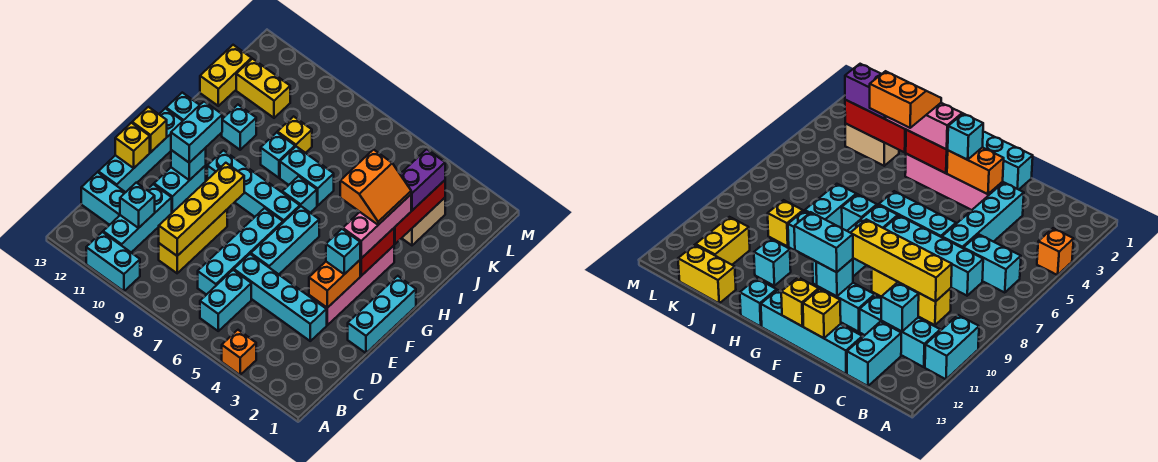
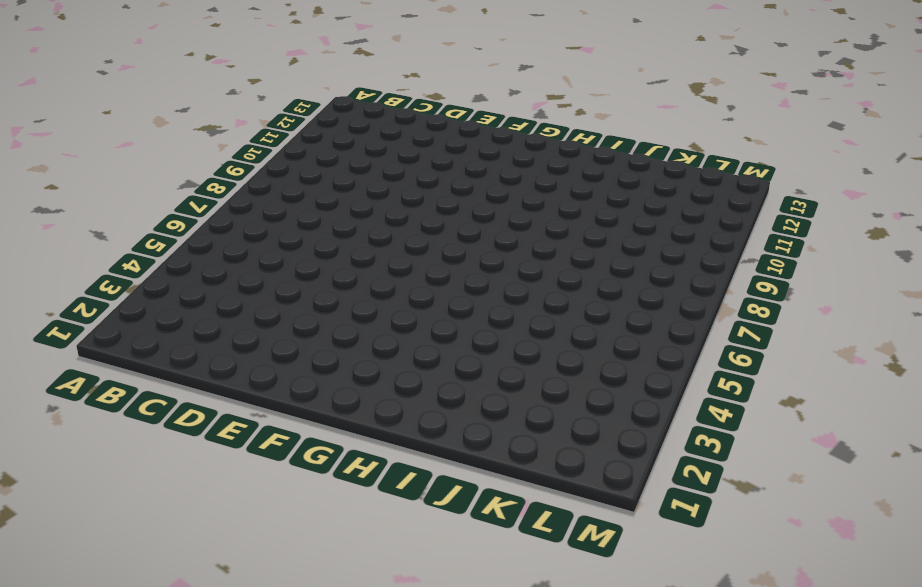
none -> orange 1x1 brick [222,330,256,375]
none -> cyan 1x2 brick [86,232,140,291]
none -> cyan 1x2 brick [200,270,251,331]
none -> cyan 1x3 brick [103,184,172,252]

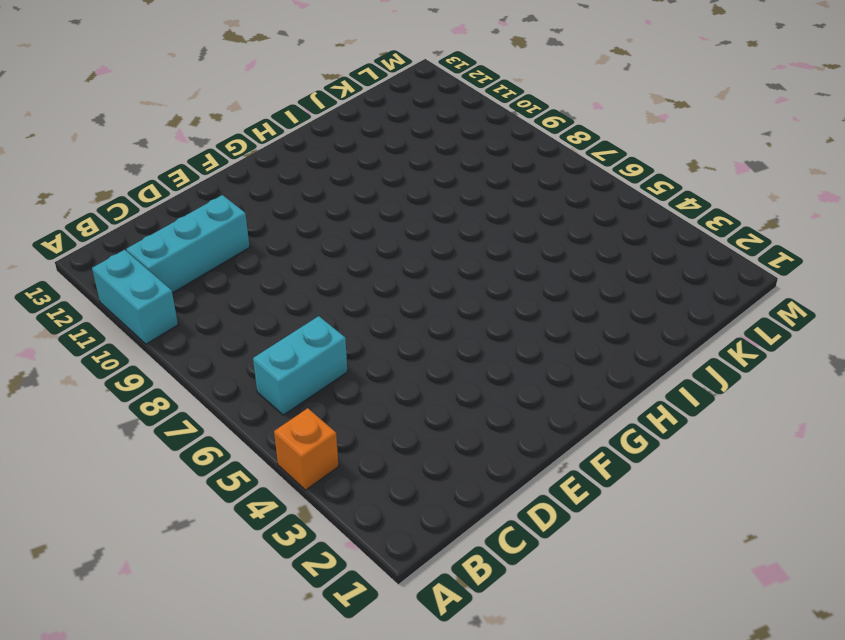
none -> cyan 1x4 brick [198,208,283,295]
none -> yellow 1x3 brick [159,210,227,273]
none -> cyan 1x2 brick [81,172,125,225]
none -> cyan 1x4 brick [234,254,327,341]

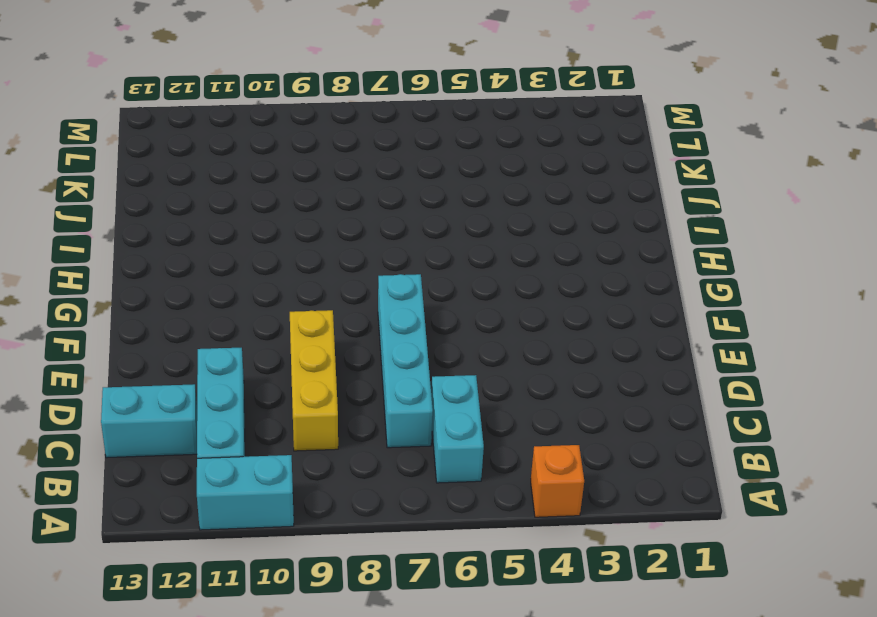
none -> cyan 1x4 brick [234,254,327,341]
none -> cyan 1x4 brick [98,108,182,192]
none -> cyan 1x3 brick [348,276,416,353]
none -> pink 1x4 brick [309,246,394,325]

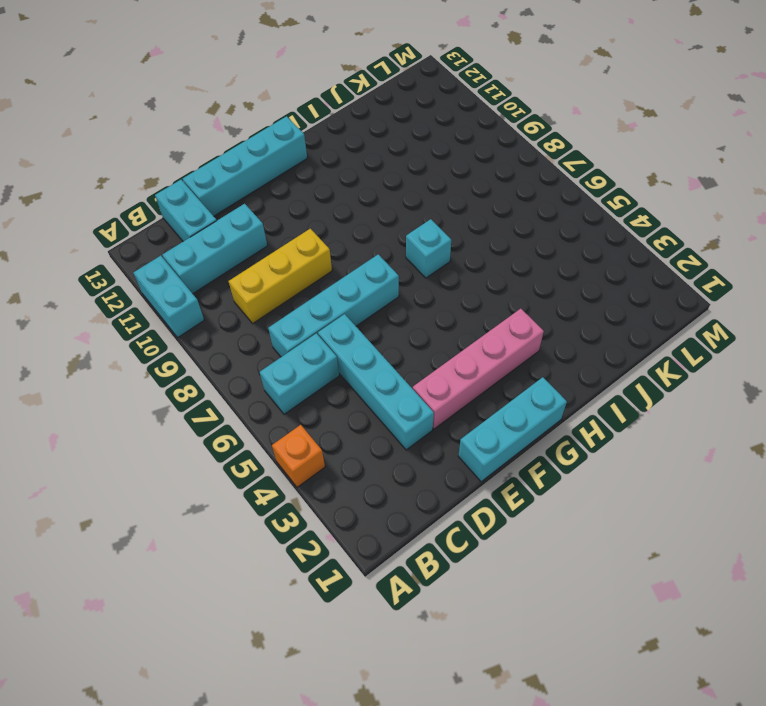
none -> cyan 1x3 brick [251,206,319,274]
none -> cyan 1x2 brick [154,165,206,213]
none -> cyan 1x4 brick [207,150,300,222]
none -> cyan 1x1 brick [166,93,199,121]

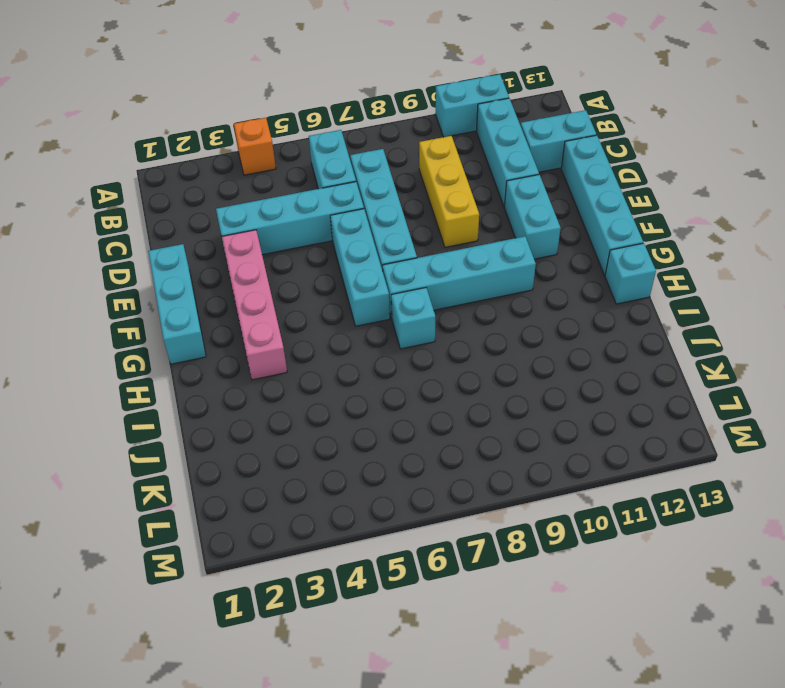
none -> cyan 1x2 brick [280,147,334,206]
none -> cyan 1x1 brick [261,132,295,178]
none -> cyan 1x1 brick [222,105,256,150]
none -> tan 1x2 brick [402,198,445,245]

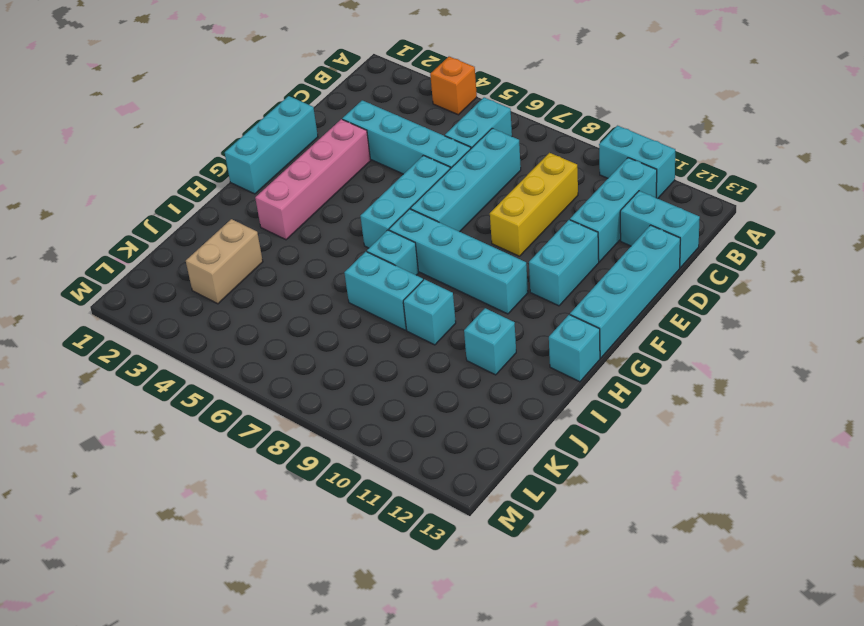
none -> yellow 1x1 brick [277,116,312,153]
none -> yellow 1x2 brick [200,45,252,106]
none -> yellow 1x2 brick [236,59,290,118]
none -> yellow 1x4 brick [159,163,244,256]

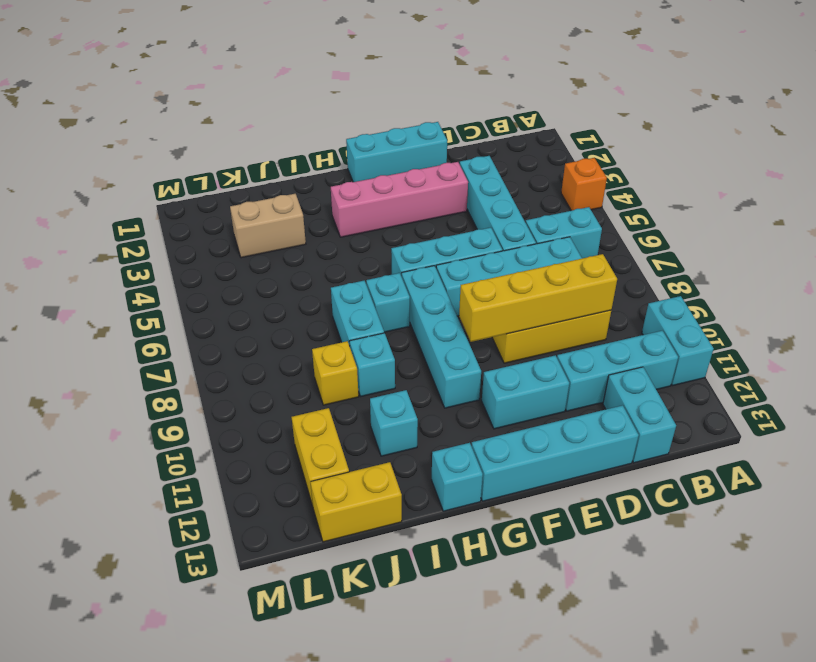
none -> cyan 1x1 brick [120,183,155,228]
none -> orange 1x2 brick [309,260,360,308]
none -> yellow 1x1 brick [115,123,150,168]
none -> cyan 1x1 brick [171,148,206,180]

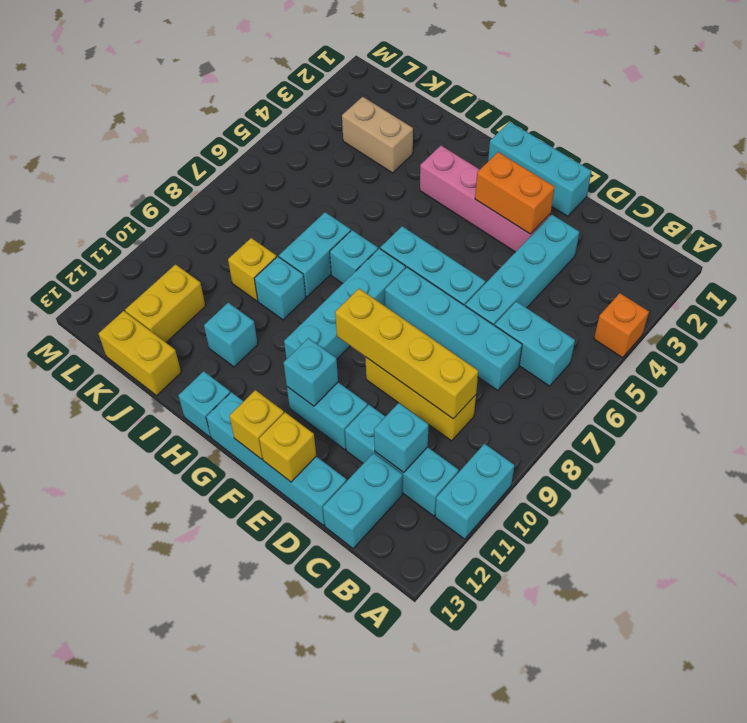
none -> red 1x2 brick [360,228,394,276]
none -> red 1x3 brick [394,180,445,244]
none -> cyan 1x1 brick [326,229,360,274]
none -> cyan 1x2 brick [171,101,222,163]

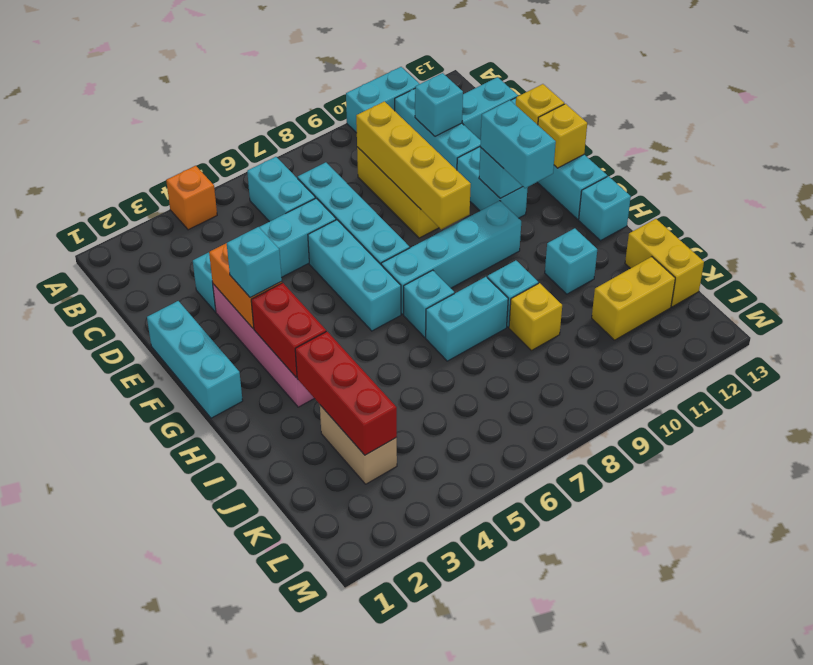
none -> pink 1x3 brick [343,195,411,258]
none -> purple 1x2 brick [400,149,445,210]
none -> orange 2x2 slope [340,150,411,225]

